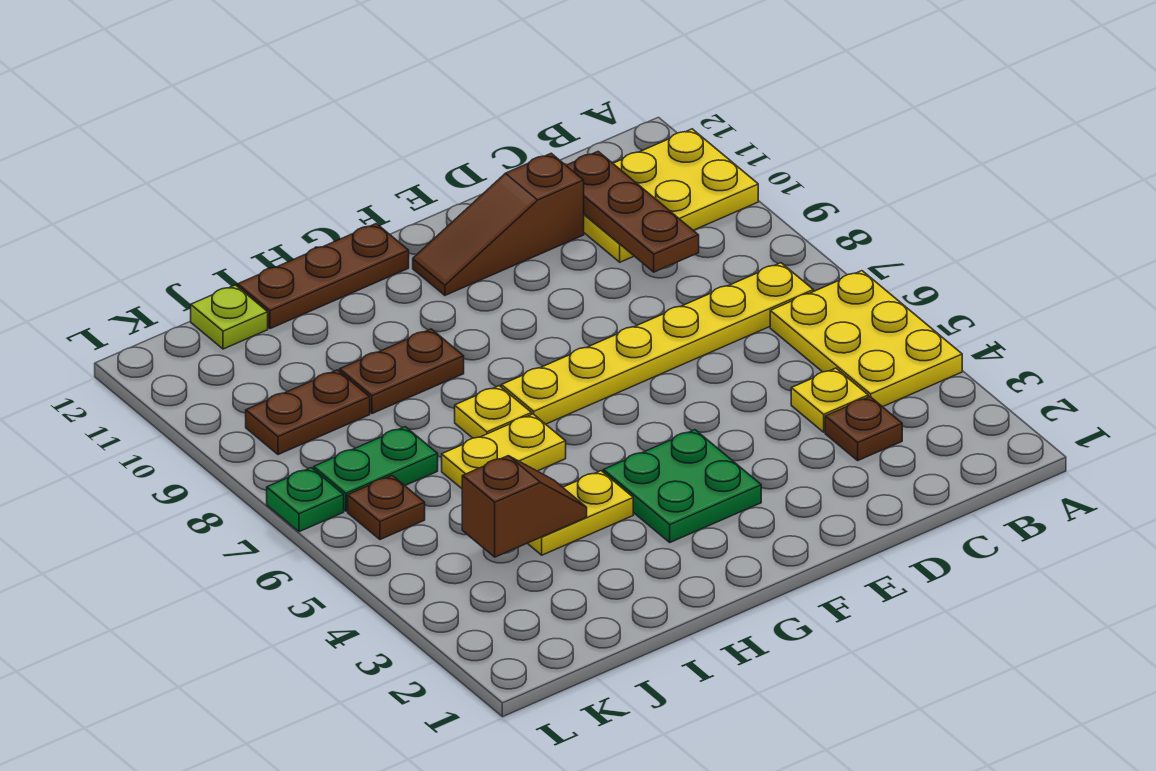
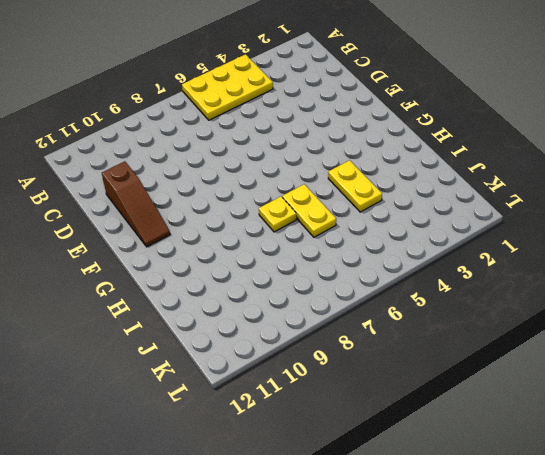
none -> yellow 2x3 plate [584,129,758,262]
none -> yellow 1x6 plate [501,263,813,424]
none -> brown 1x1 plate [825,397,902,460]

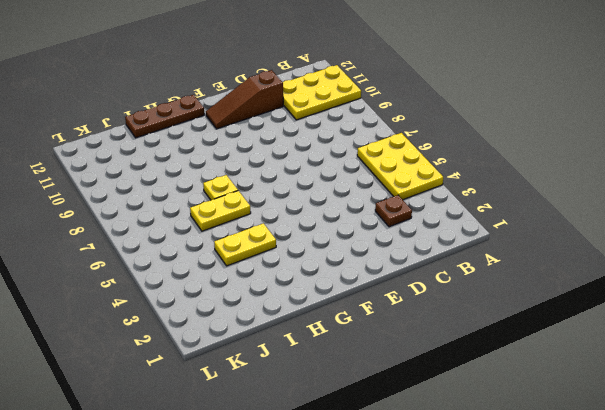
none -> yellow 1x6 plate [501,263,813,424]
none -> yellow 1x1 plate [791,368,868,432]
none -> green 2x2 plate [603,430,761,542]

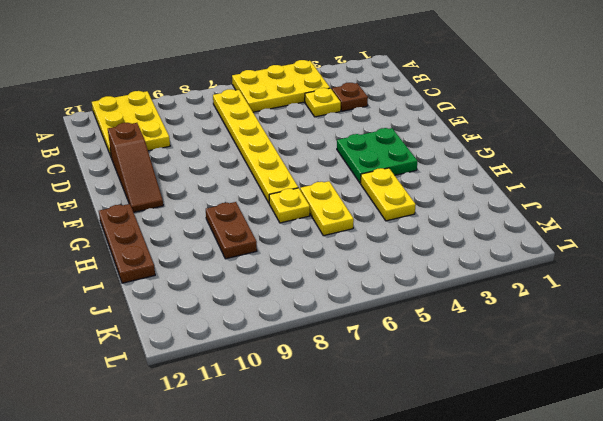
none -> green 1x2 plate [314,427,438,511]
none -> brown 1x2 plate [246,370,370,455]
none -> lime 1x1 plate [191,285,268,349]

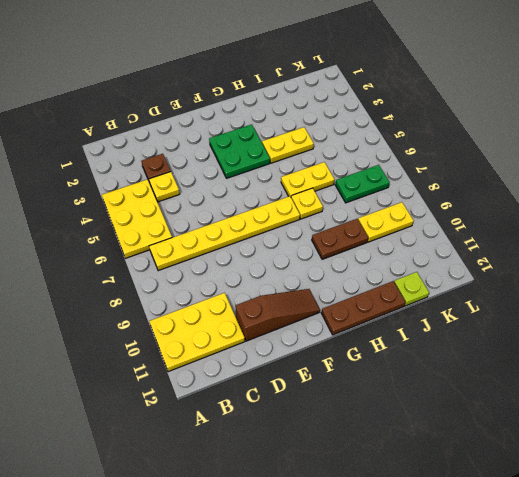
yellow 1x2 plate [358,202,414,242] -> brown 1x2 plate [246,370,370,455]
none -> brown 1x1 plate [348,476,425,539]
none -> green 1x1 plate [267,468,344,532]
none -> brown 1x3 plate [566,152,699,272]

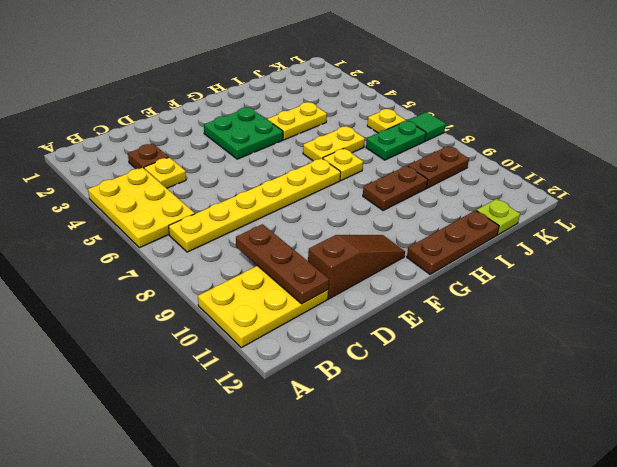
yellow 1x1 plate [367,109,406,133] -> brown 1x1 plate [348,476,425,539]
green 1x1 tile [408,112,446,141] -> green 1x1 plate [267,468,344,532]
none -> brown 1x2 slope [462,456,587,557]

